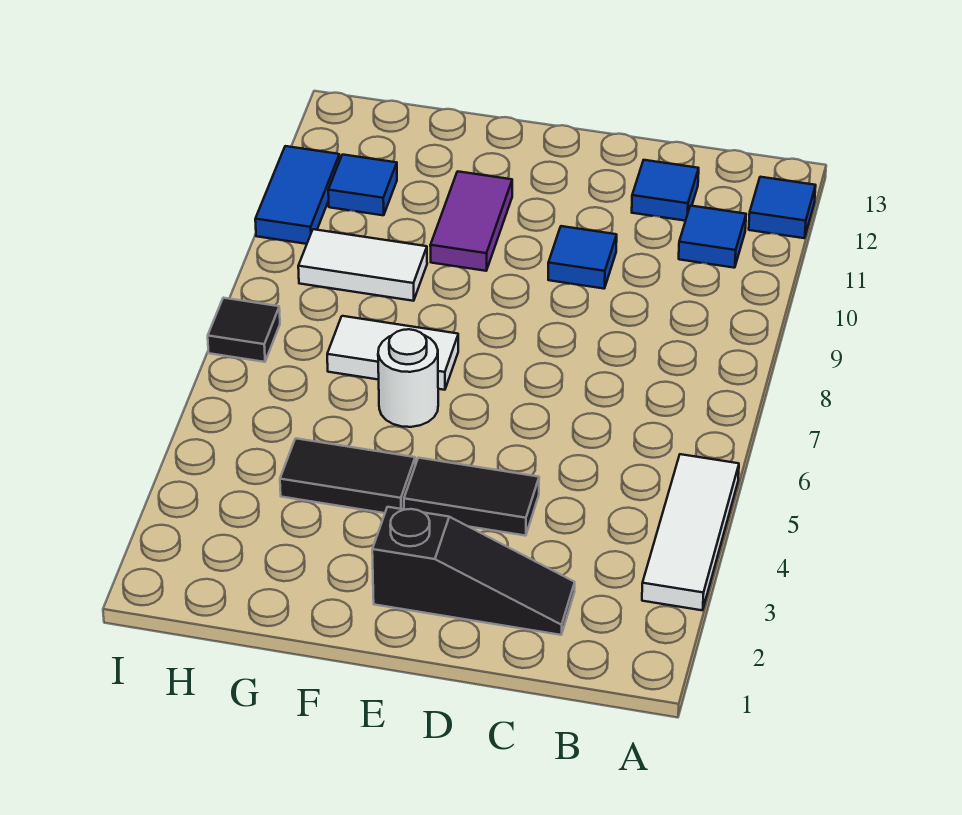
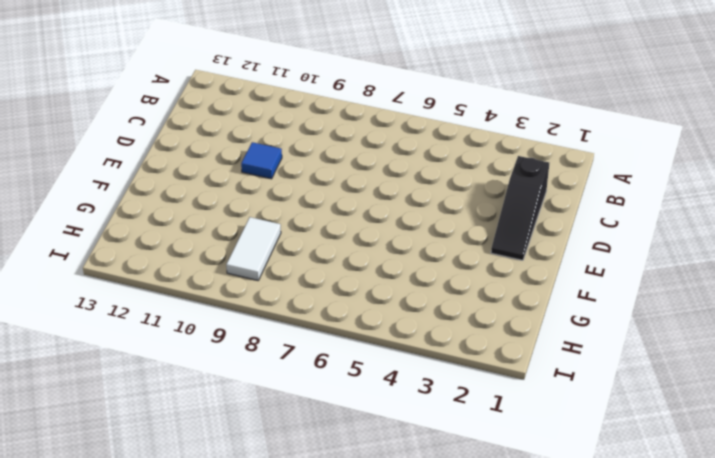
black 1x3 slope [491,156,549,260] -> black 1x3 slope turned to [372,507,575,635]
none -> white 1x3 tile [642,454,739,610]
none -> blue 1x1 tile [749,177,816,238]
none -> blue 1x1 tile [679,206,746,268]

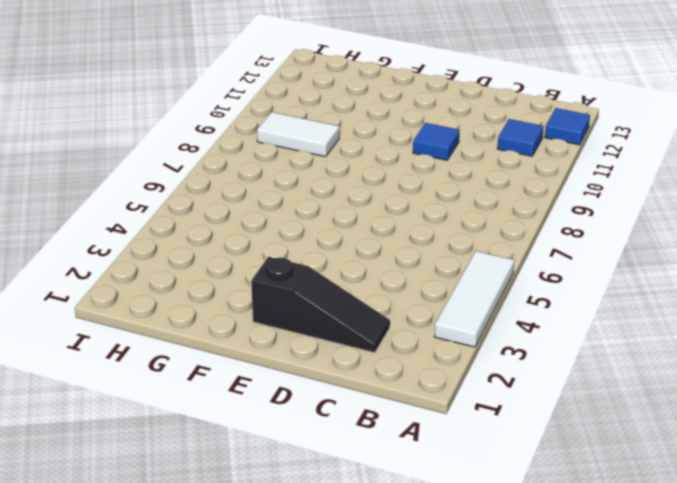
none -> blue 1x1 tile [632,160,699,221]
none -> black 1x2 tile [404,458,539,536]
none -> black 1x2 tile [280,438,415,513]

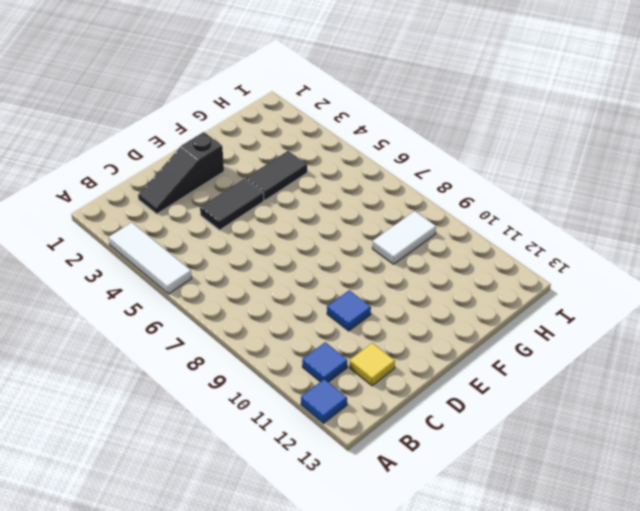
yellow 1x1 tile [350,343,395,386] -> blue 1x1 tile [632,160,699,221]
none -> white 1x1 round brick [378,329,438,427]
none -> white 1x2 tile [327,316,458,390]
none -> purple 1x2 tile [430,171,512,271]

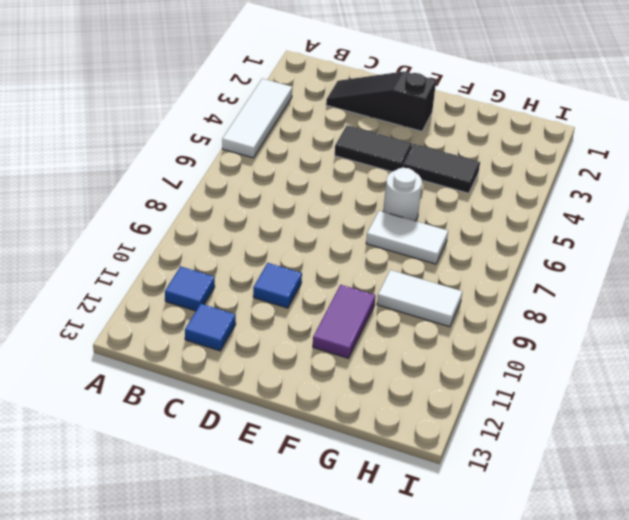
none -> blue 1x1 tile [749,177,816,238]
none -> blue 1x1 tile [328,155,397,215]
none -> black 1x1 tile [208,298,280,362]

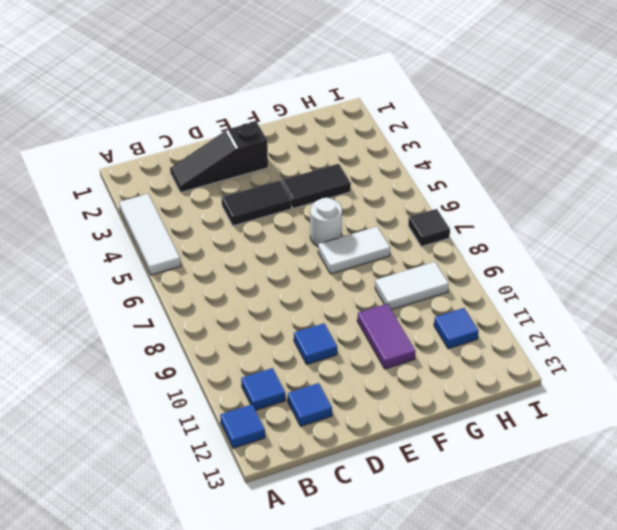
none -> blue 1x2 tile [255,146,340,244]

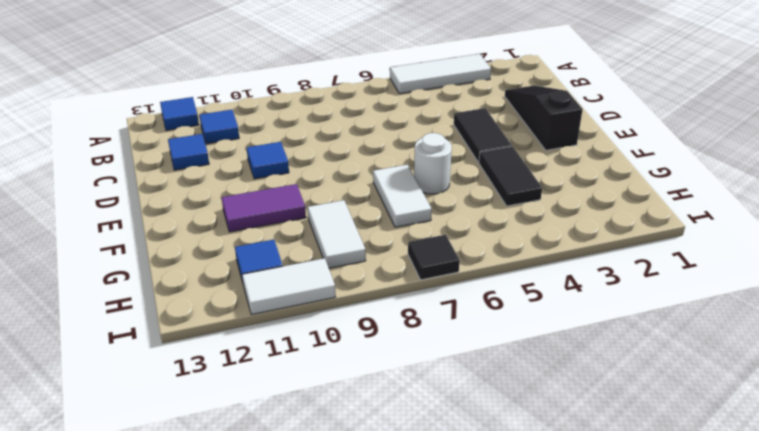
white 1x2 tile [242,258,336,315] -> blue 1x2 tile [255,146,340,244]

